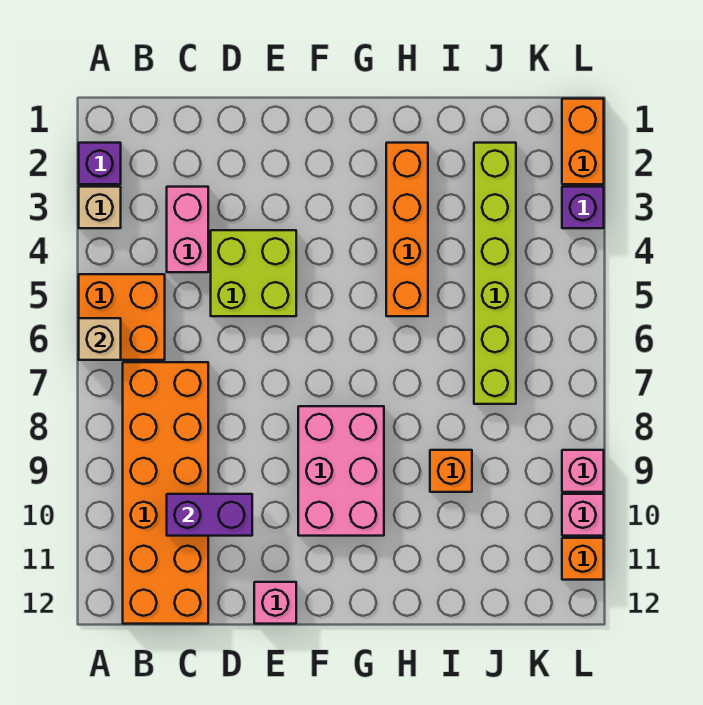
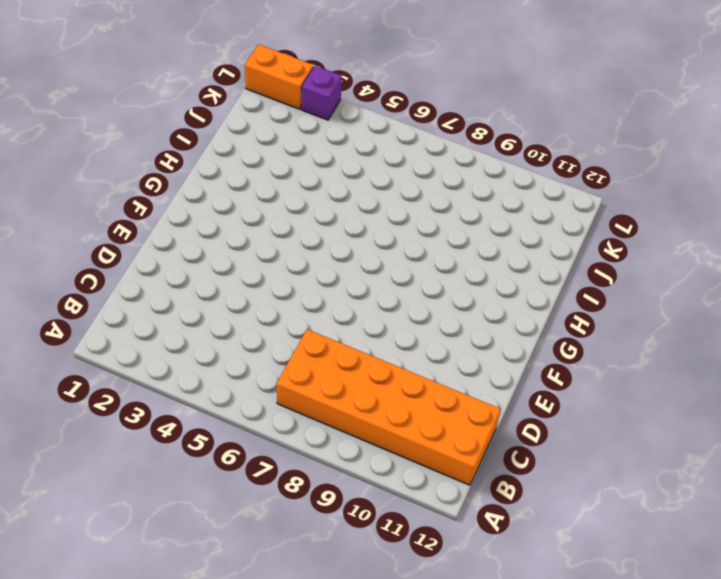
none -> purple 1x1 brick [79,143,121,184]
none -> tan 1x1 brick [79,187,121,228]
none -> orange 2x2 brick [79,274,165,360]

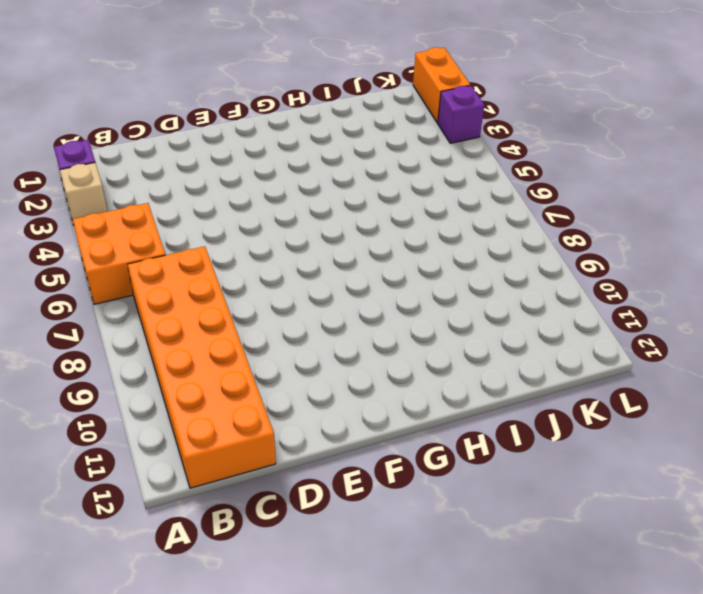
none -> pink 1x2 brick [167,187,208,272]
none -> lime 2x2 brick [211,230,296,316]
none -> pink 1x1 brick [254,582,296,624]

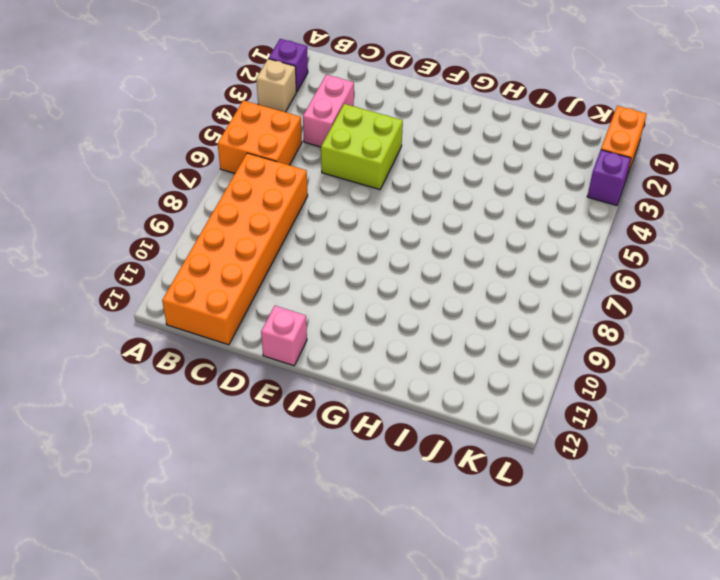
none -> pink 2x3 brick [298,406,384,536]
none -> orange 1x4 brick [386,143,428,316]
none -> orange 1x1 brick [430,450,472,492]

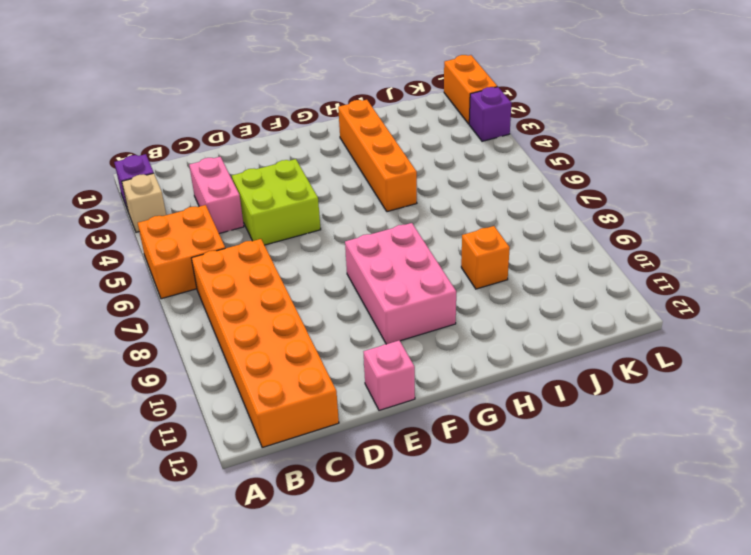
none -> lime 1x6 brick [474,143,516,404]
none -> pink 1x1 brick [562,450,604,492]
none -> pink 1x1 brick [562,494,604,536]

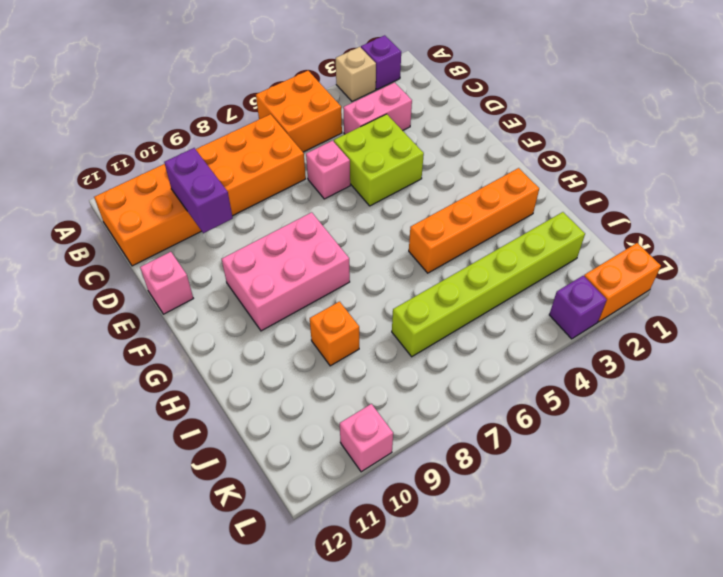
pink 1x1 brick [306,141,350,199] -> pink 1x1 brick moved to [562,450,604,492]
none -> orange 1x1 brick [562,538,604,580]
none -> tan 1x1 brick [79,318,121,360]

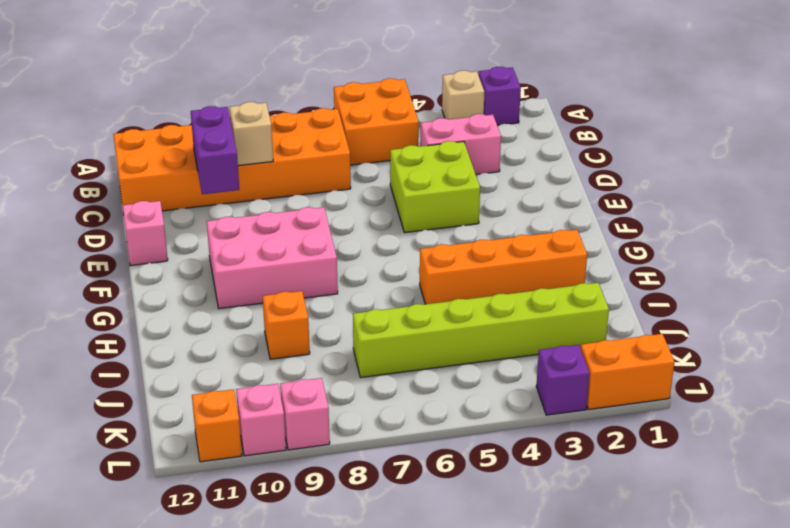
tan 1x1 brick [230,102,273,166] -> tan 1x1 brick moved to [79,318,121,360]

